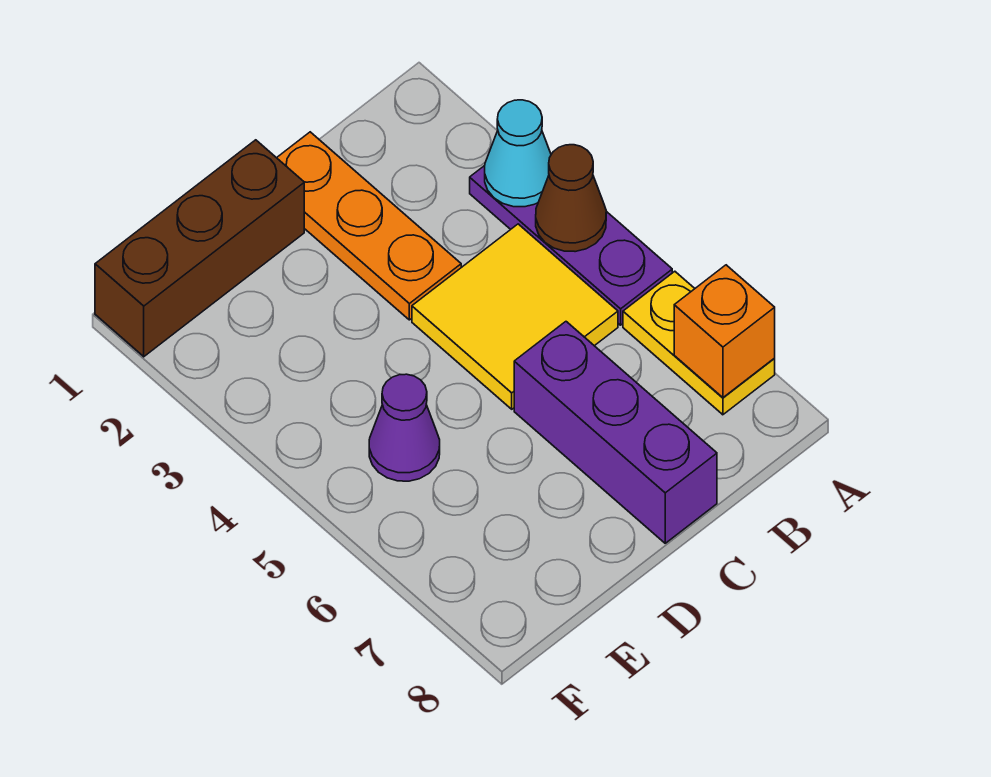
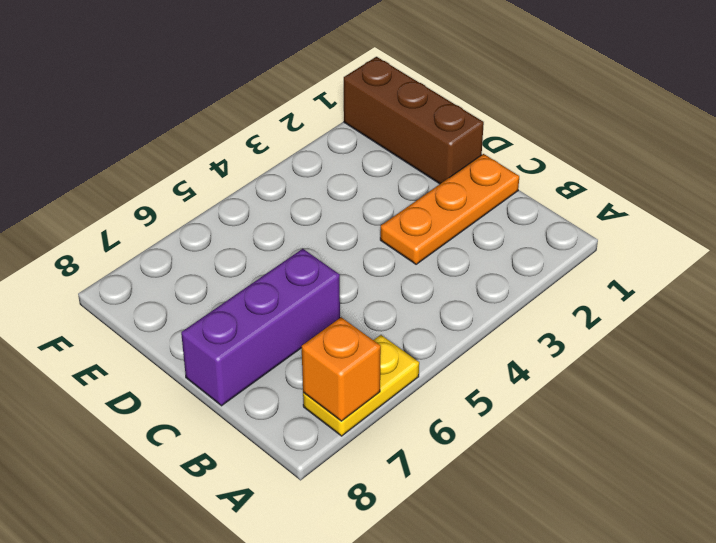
none -> purple 1x3 plate [470,166,672,325]
none -> yellow 2x2 tile [412,224,618,409]

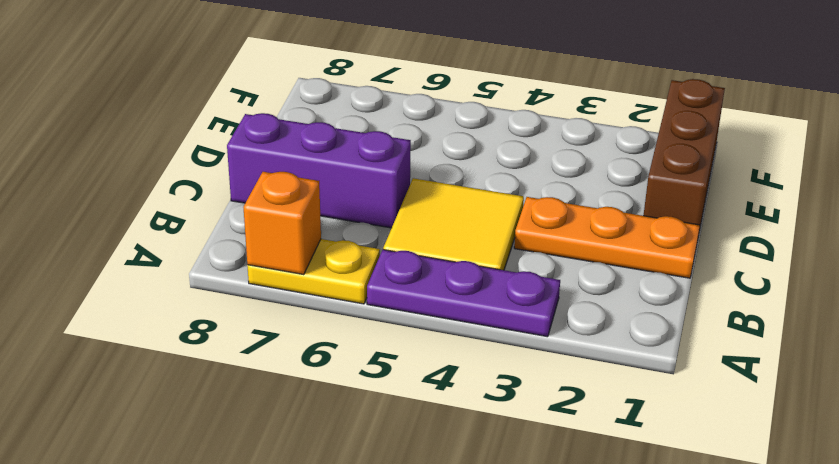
none -> purple 1x1 cone [369,374,440,481]
none -> cyan 1x1 cone [485,100,551,207]

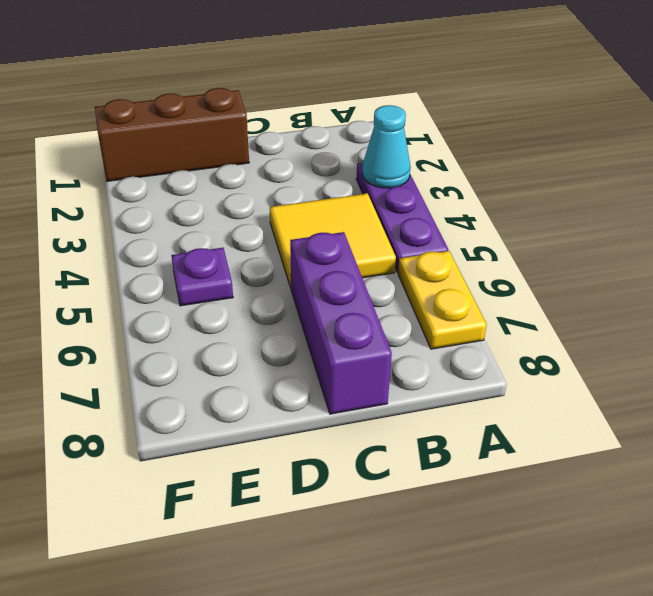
purple 1x1 plate [171,248,233,306] -> purple 1x1 cone [369,374,440,481]
none -> orange 1x3 plate [277,132,461,320]
none -> brown 1x1 cone [536,145,606,252]

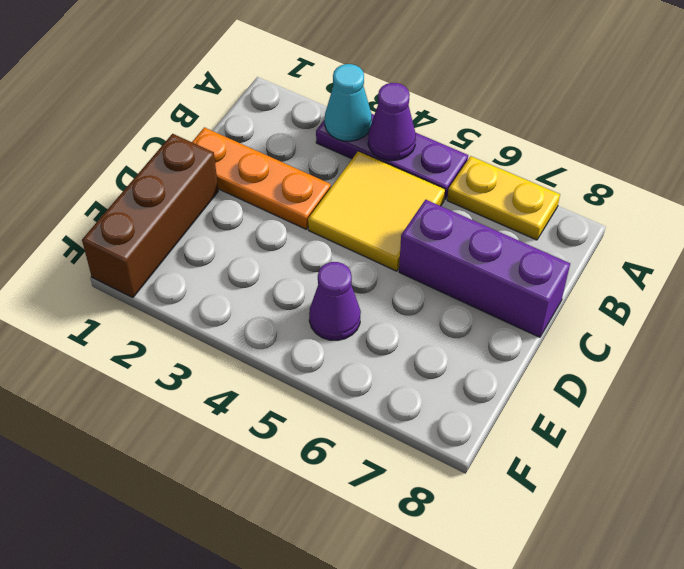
purple 1x1 cone [368,83,416,160] -> brown 1x1 cone [536,145,606,252]
none -> orange 1x1 brick [674,265,775,398]

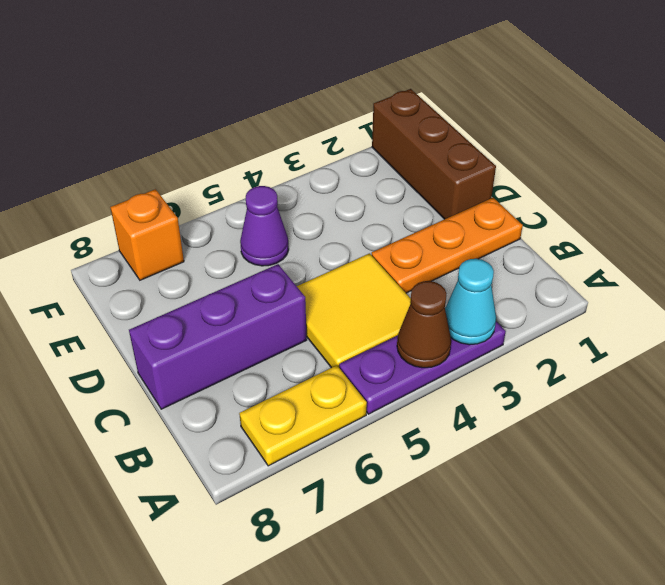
orange 1x1 brick [110,189,184,280] -> orange 1x1 brick moved to [674,265,775,398]

